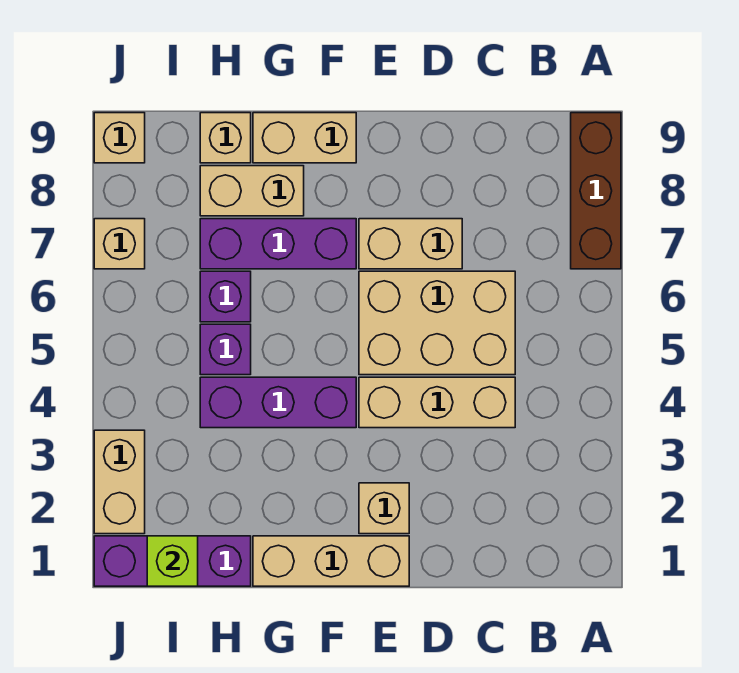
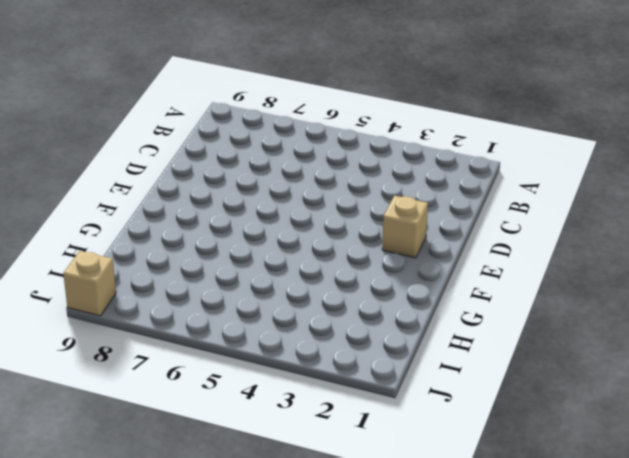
none -> brown 1x3 brick [571,113,621,269]
none -> tan 1x3 brick [359,377,515,428]
none -> tan 2x3 brick [359,271,515,375]

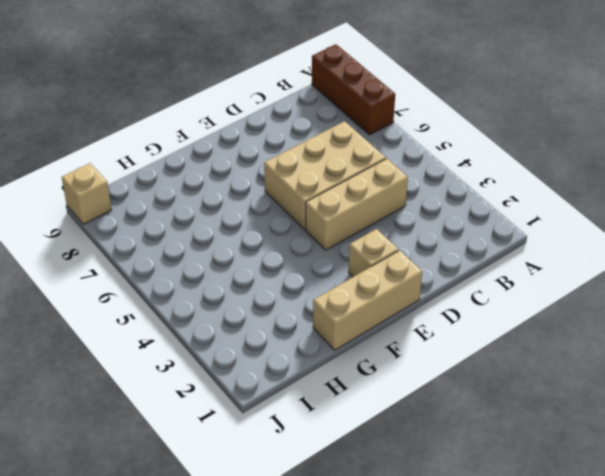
none -> tan 1x2 brick [359,219,462,269]
none -> purple 1x3 brick [200,377,356,428]
none -> purple 1x3 brick [200,219,356,269]

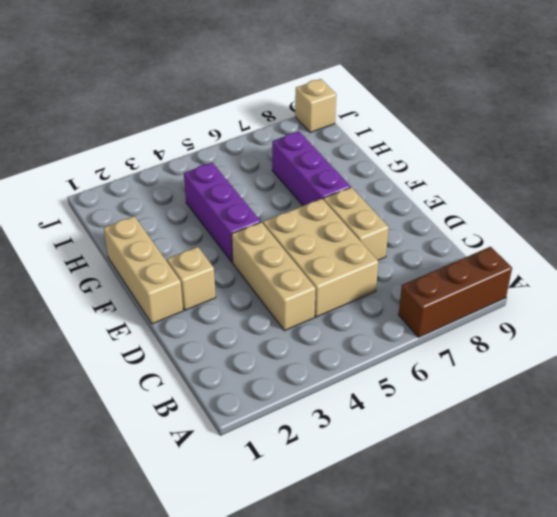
none -> tan 1x2 brick [253,113,356,163]
none -> tan 1x2 brick [200,166,304,216]
none -> purple 1x3 brick [94,536,251,586]

